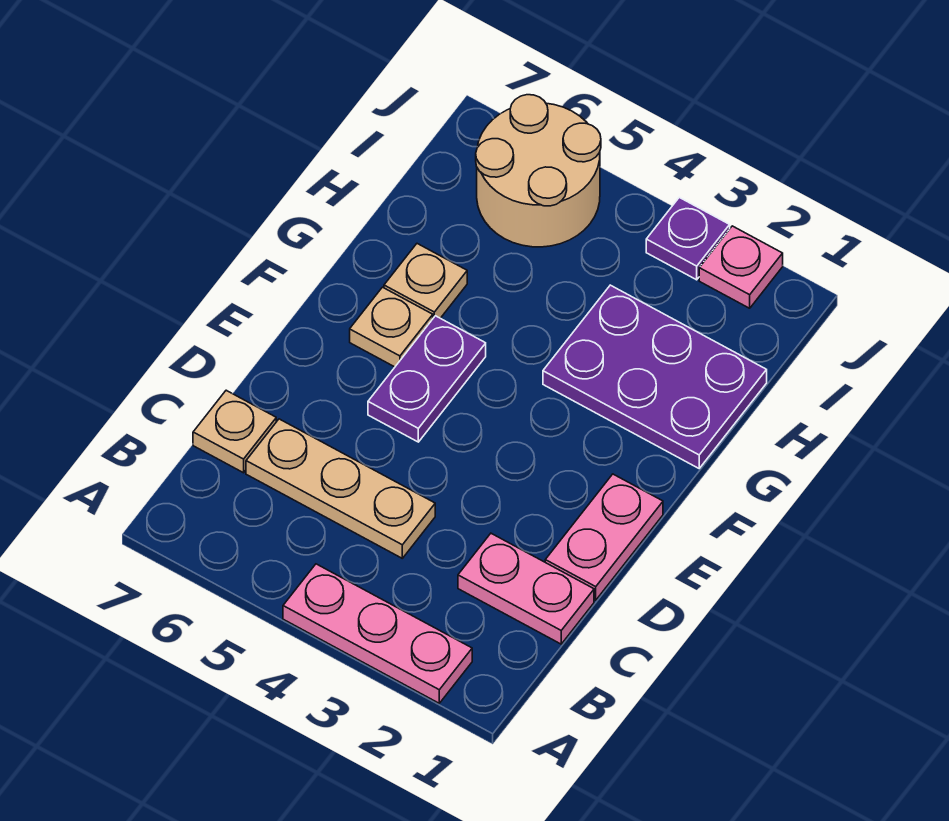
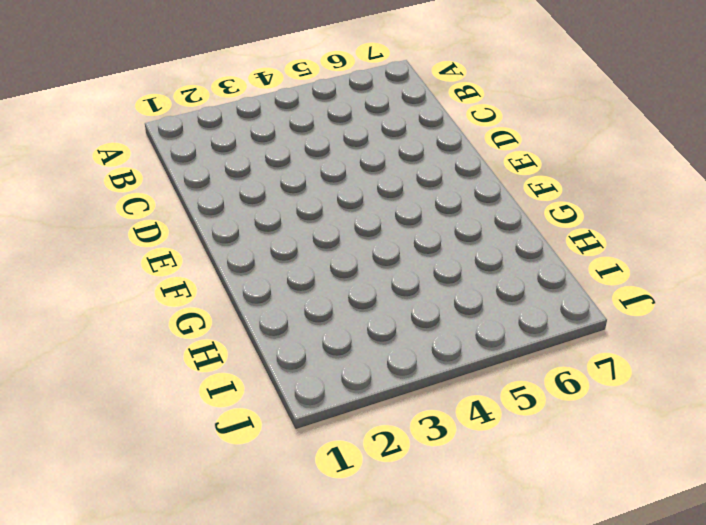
none -> pink 1x3 plate [283,564,472,703]
none -> pink 1x2 plate [458,533,594,644]
none -> tan 1x3 plate [246,419,435,558]

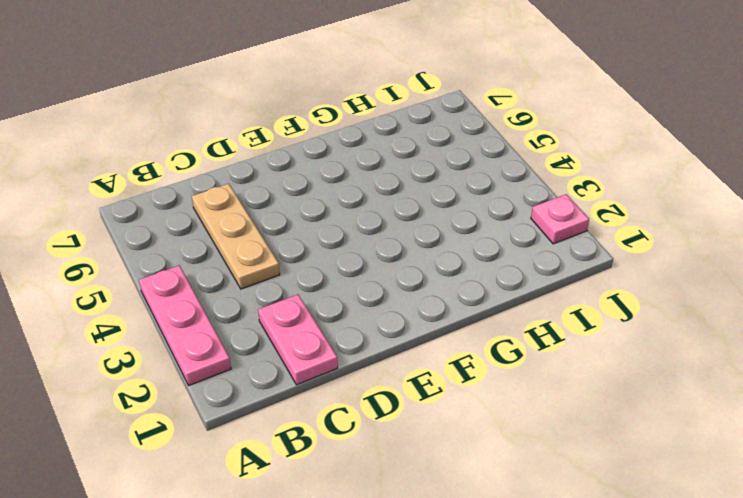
none -> tan 1x1 plate [193,390,276,473]
none -> pink 1x2 plate [545,474,663,600]
none -> purple 1x2 plate [368,316,486,442]

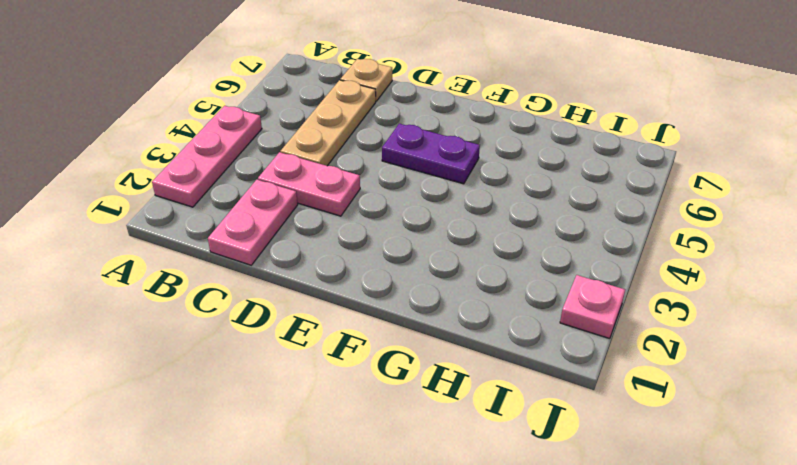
pink 1x2 plate [258,152,360,216] -> pink 1x2 plate moved to [545,474,663,600]
none -> tan 1x1 plate [350,287,433,367]
none -> purple 2x3 plate [543,285,767,468]
none -> tan 1x1 plate [384,244,467,318]

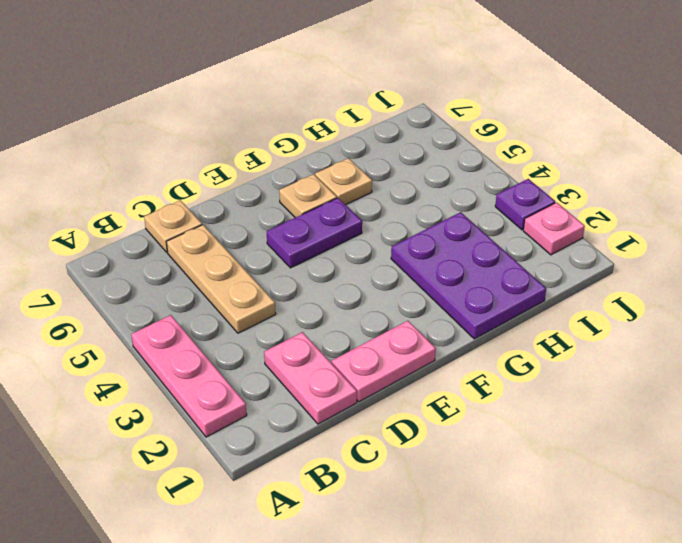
none -> tan 2x2 round brick [476,95,601,247]

